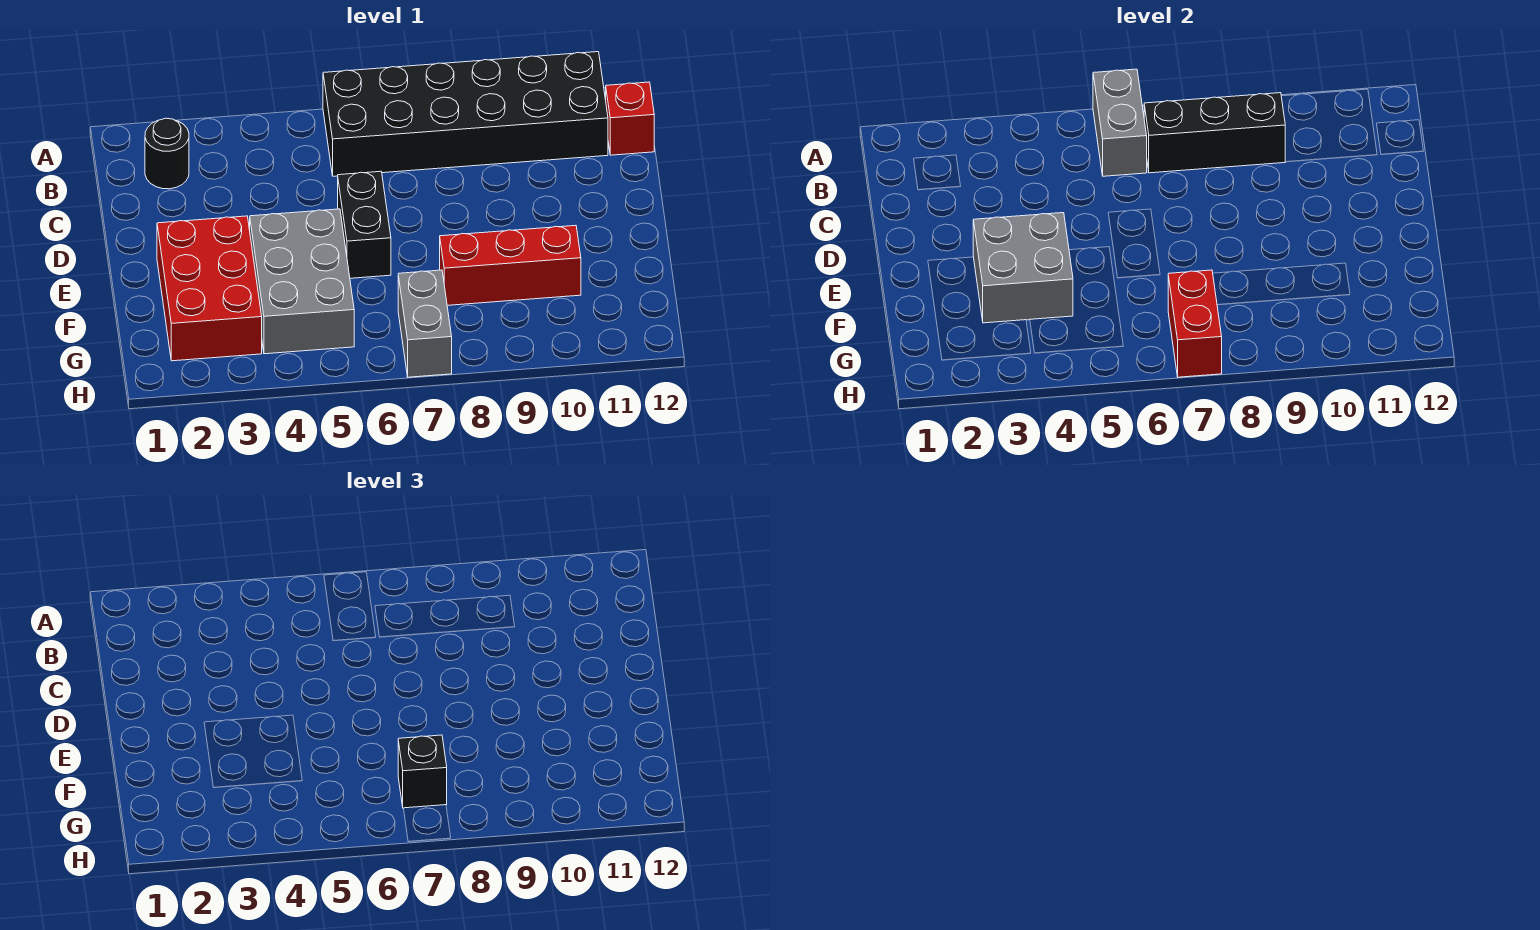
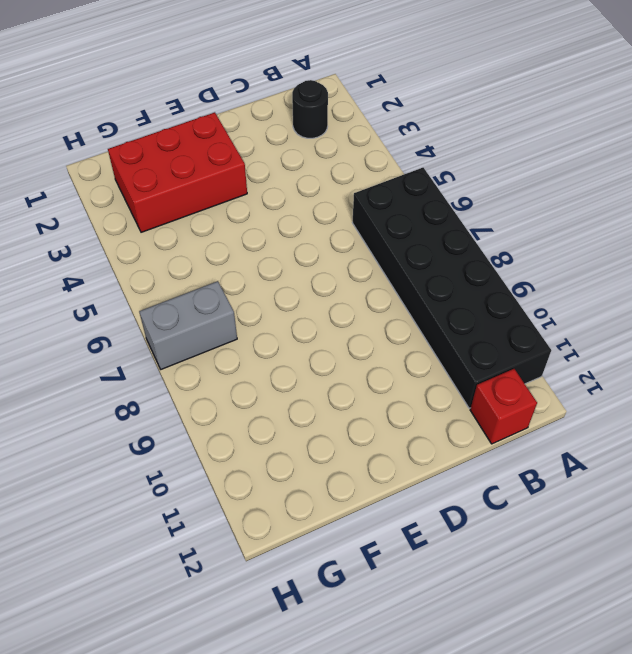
none -> black 1x2 brick [338,171,391,278]
none -> grey 2x3 brick [250,209,354,354]
none -> red 1x3 brick [440,225,581,305]

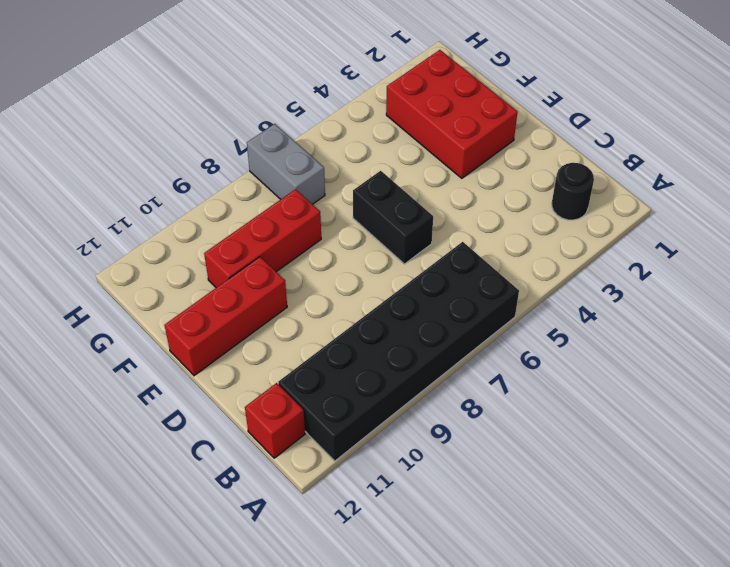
red 1x3 brick [165,257,287,376] -> none
none -> grey 2x3 brick [250,209,354,354]
none -> grey 1x2 brick [1093,69,1147,176]
none -> black 1x3 brick [1144,93,1285,173]

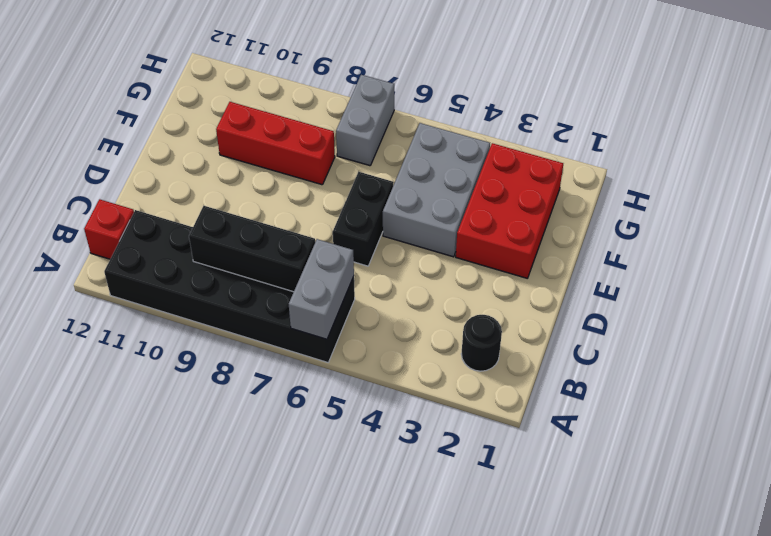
none -> grey 2x2 brick [973,213,1073,323]
none -> red 1x2 brick [1168,270,1222,377]
none -> black 1x1 brick [398,735,447,808]

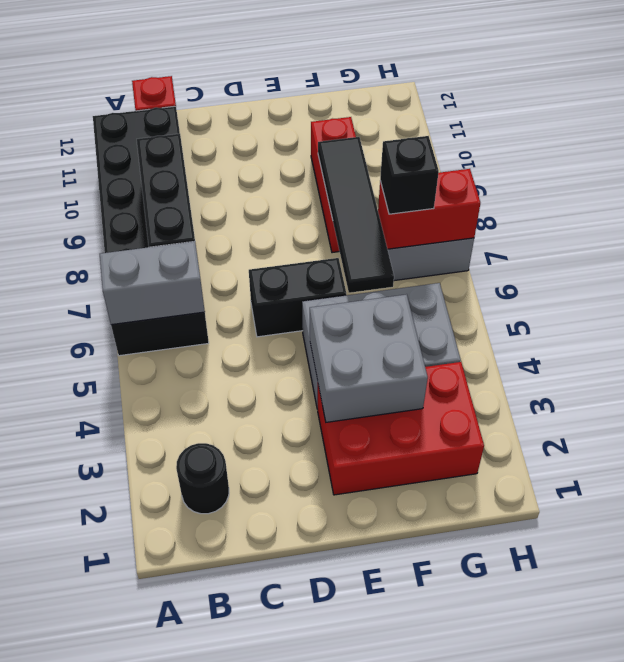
black 1x4 tile [318,137,394,293] -> none

